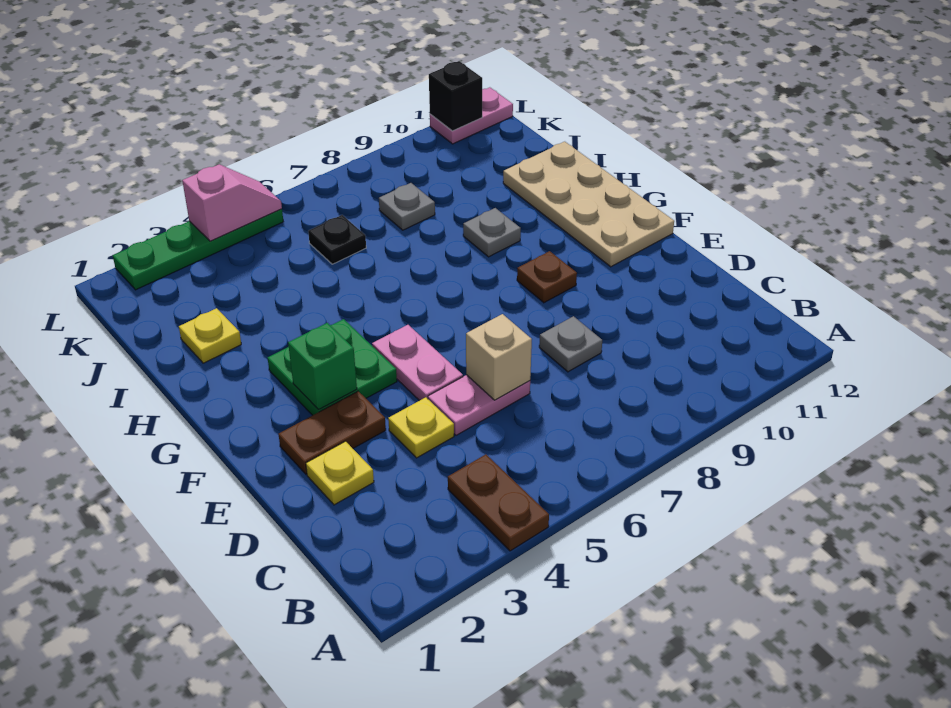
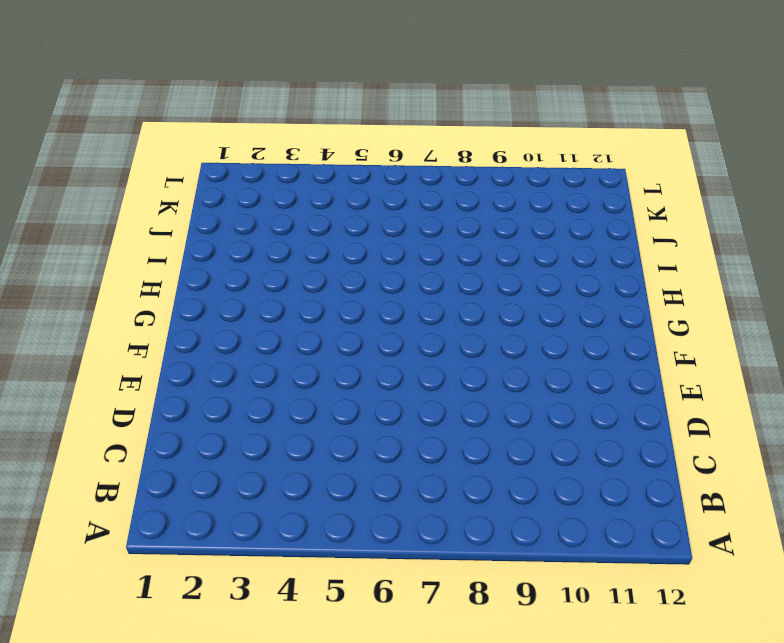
none -> brown 1x2 plate [448,454,549,551]
none -> yellow 1x1 plate [306,441,374,505]
none -> yellow 1x1 plate [388,397,454,458]

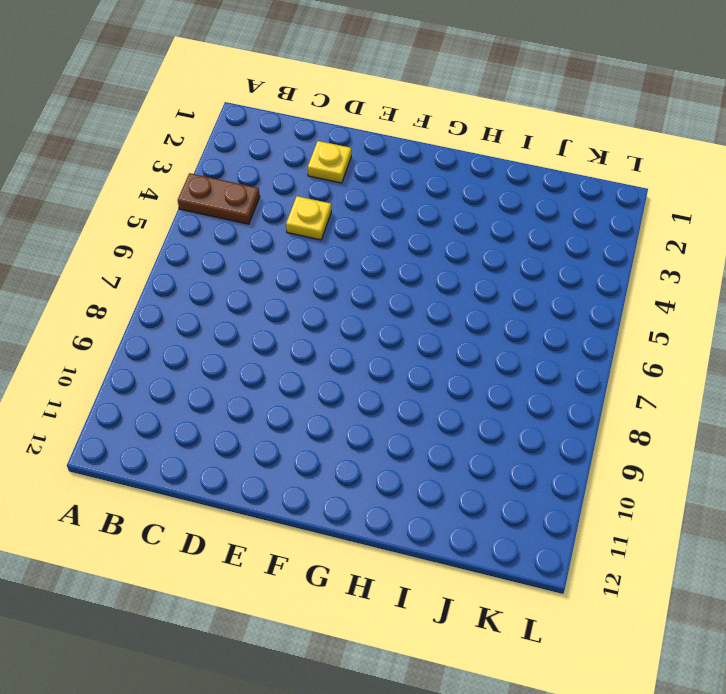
none -> pink 1x2 plate [428,375,530,435]
none -> grey 1x1 plate [539,316,602,372]
none -> brown 1x2 plate [278,391,386,474]

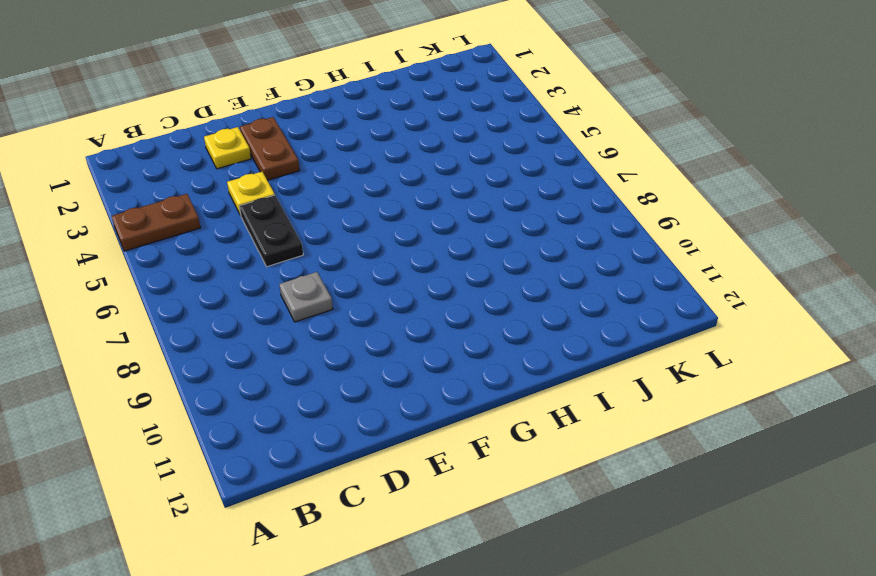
black 1x2 plate [239,195,303,267] -> pink 1x2 plate [428,375,530,435]
none -> pink 1x2 plate [372,325,463,401]
none -> green 2x2 plate [268,319,397,415]
none -> brown 1x1 plate [517,251,577,303]

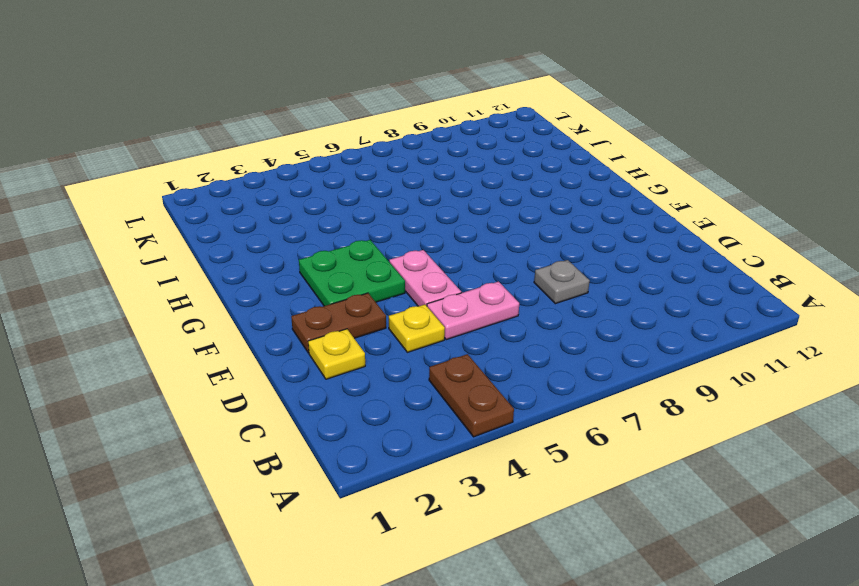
none -> brown 1x1 plate [517,251,577,303]
none -> tan 2x4 plate [503,142,674,267]
none -> grey 1x1 plate [463,208,521,257]

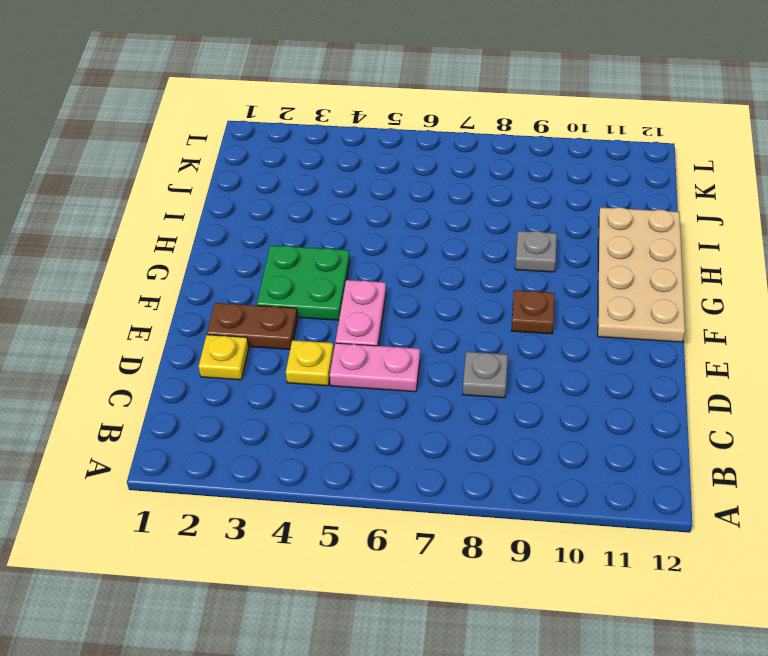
none -> brown 1x2 plate [448,454,549,551]
none -> yellow 1x1 plate [179,308,241,363]
none -> black 1x1 plate [308,215,366,264]

